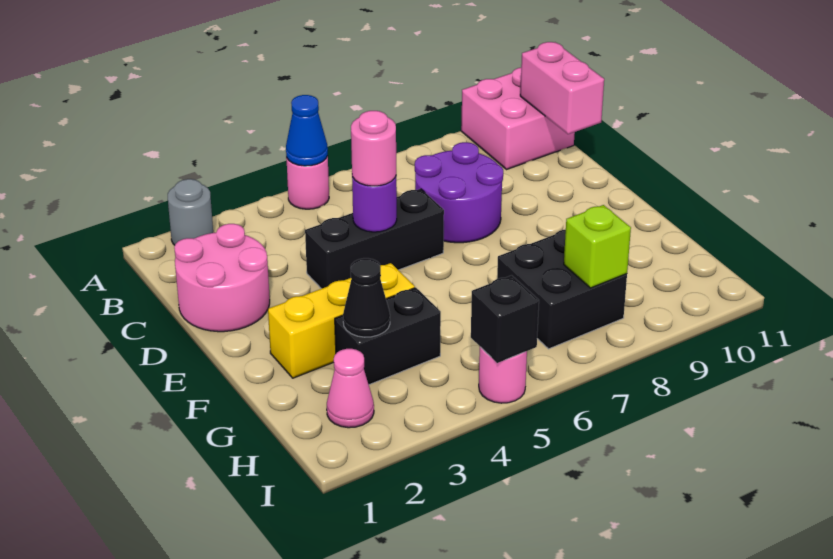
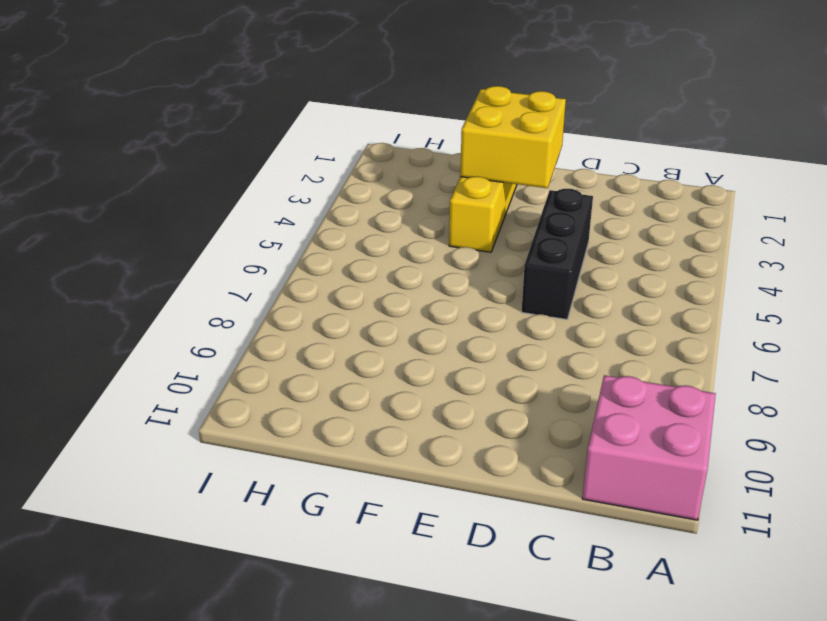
yellow 2x2 brick [460,86,566,188] -> none
none -> grey 1x1 round brick [168,179,213,245]
none -> pink 1x1 round brick [286,156,329,209]
none -> pink 2x2 round brick [174,224,270,332]

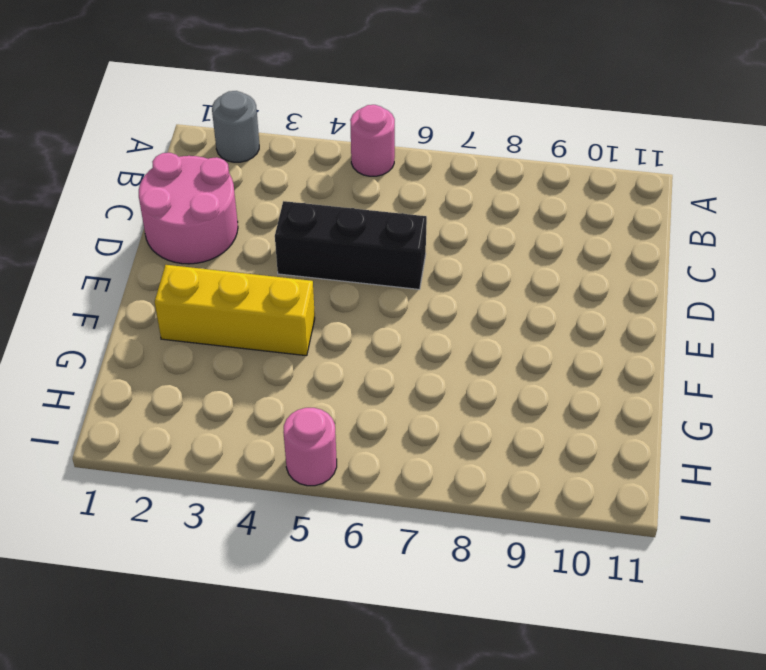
none -> pink 2x2 brick [461,68,575,169]
none -> purple 2x2 round brick [415,142,503,243]
none -> black 1x2 brick [335,288,441,385]

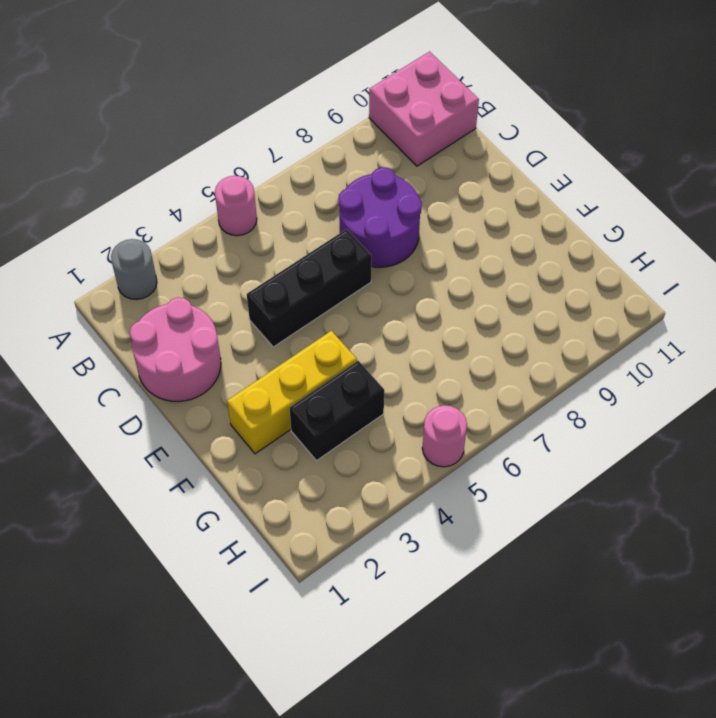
none -> black 2x2 brick [497,230,627,349]
none -> pink 1x1 cone [327,349,374,428]
none -> blue 1x1 cone [286,95,328,166]

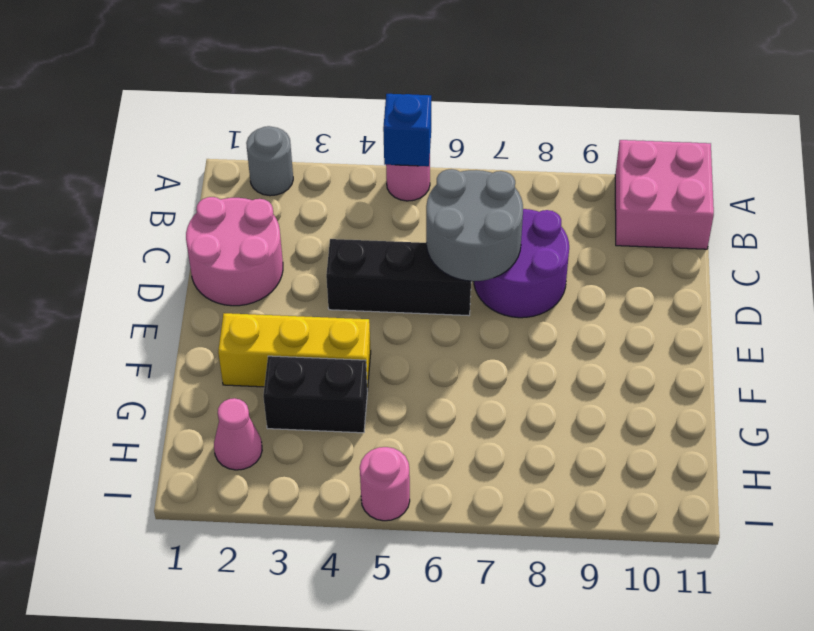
blue 1x1 brick [383,94,431,166] -> blue 1x1 cone [286,95,328,166]
grey 2x2 round brick [426,169,523,281] -> none
none -> black 2x2 brick [497,230,627,349]
none -> pink 1x2 brick [520,42,604,134]
none -> purple 1x1 round brick [352,177,397,232]

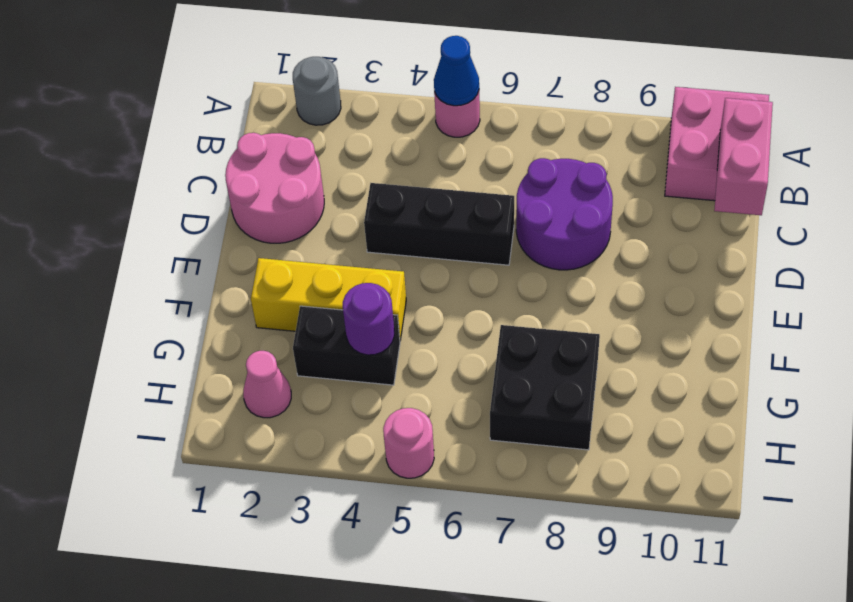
purple 1x1 round brick [343,283,394,355] -> purple 1x1 round brick moved to [352,177,397,232]
none -> black 1x1 cone [343,258,390,337]
none -> lime 1x1 brick [564,205,631,288]
none -> black 1x1 brick [471,275,539,363]

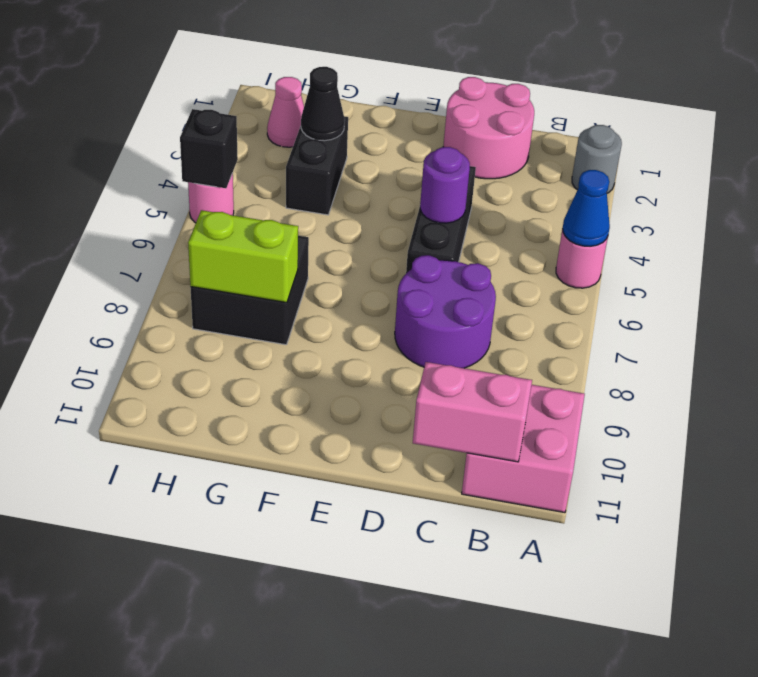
lime 1x2 brick [188,210,298,303] -> lime 1x1 brick [564,205,631,288]
none -> yellow 1x3 brick [268,263,415,378]
none -> pink 1x1 round brick [351,111,396,186]

